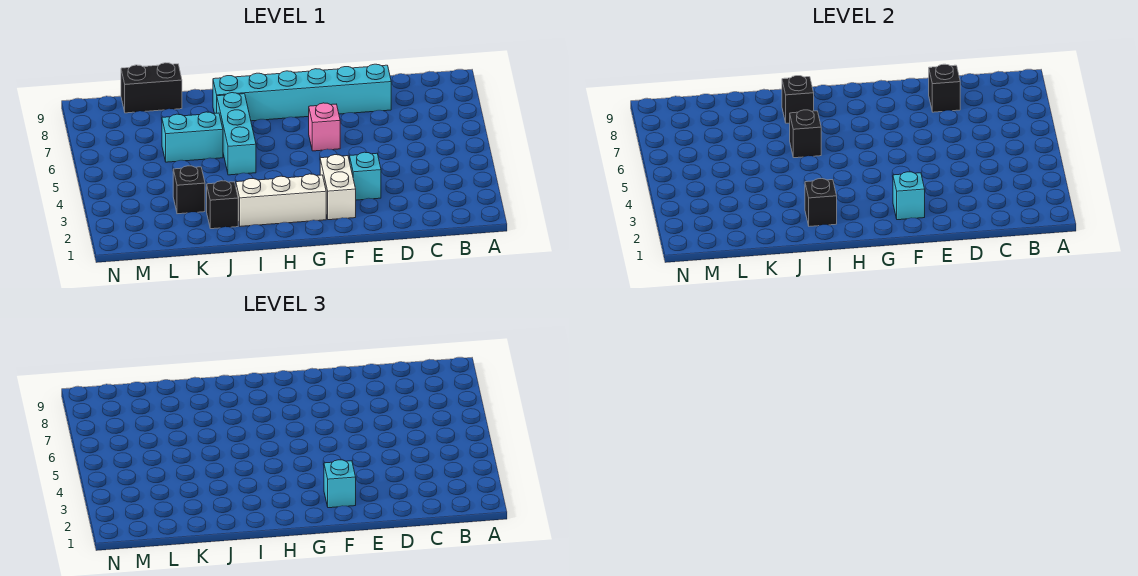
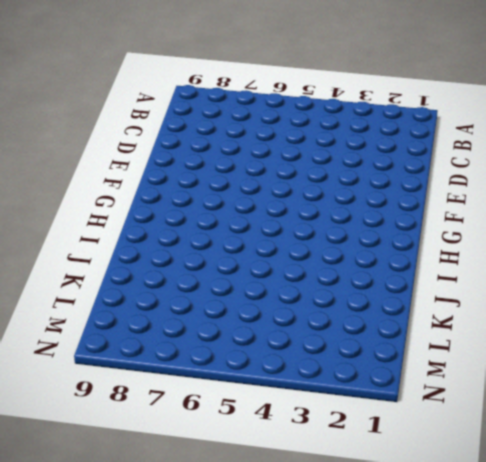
none -> cyan 1x6 brick [213,64,391,121]
none -> cyan 1x1 brick [350,152,381,200]
none -> white 1x2 brick [320,155,356,220]

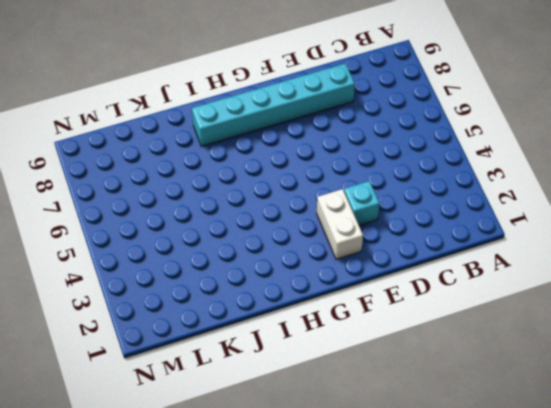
none -> pink 1x1 brick [309,103,340,151]
none -> white 1x3 brick [236,174,326,226]
none -> cyan 1x3 brick [217,93,256,175]

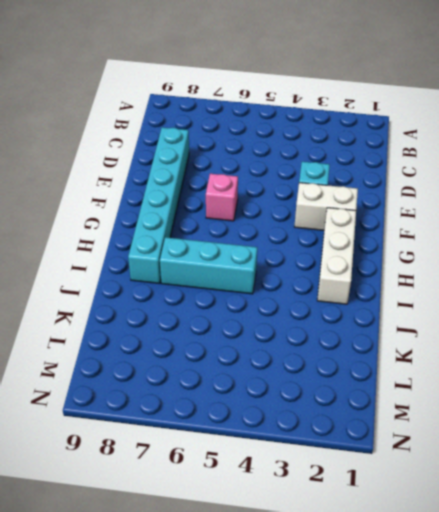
none -> black 1x1 brick [207,181,238,229]
none -> cyan 1x2 brick [162,112,223,162]
none -> black 1x1 brick [173,166,205,214]

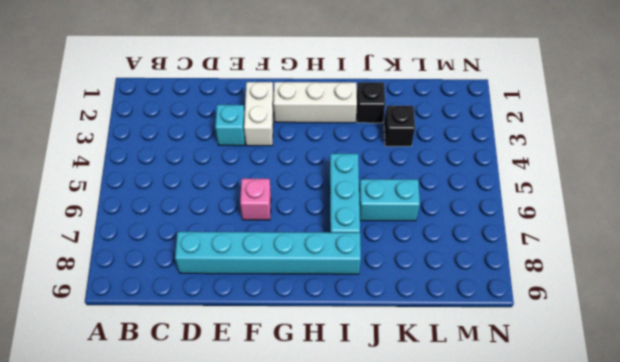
none -> black 1x2 brick [121,63,182,113]
none -> black 1x1 brick [929,64,960,112]
none -> cyan 1x1 brick [893,172,925,220]

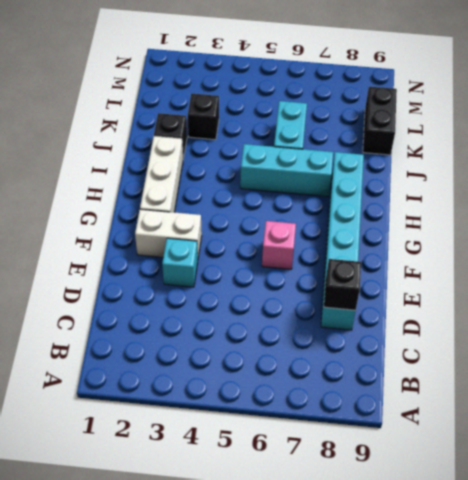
none -> cyan 1x1 brick [893,172,925,220]
none -> black 1x1 brick [805,179,837,226]
none -> black 1x1 brick [790,110,821,158]

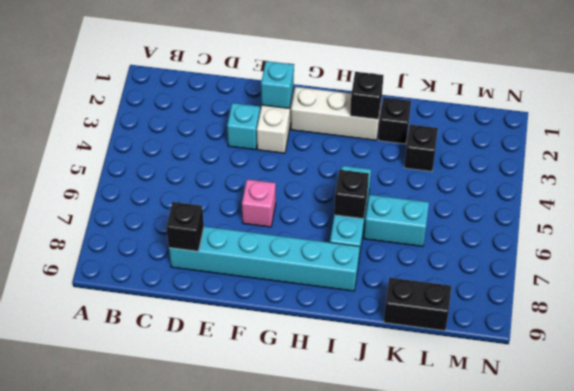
none -> black 1x1 brick [782,76,814,123]
none -> cyan 1x1 brick [324,460,356,508]

